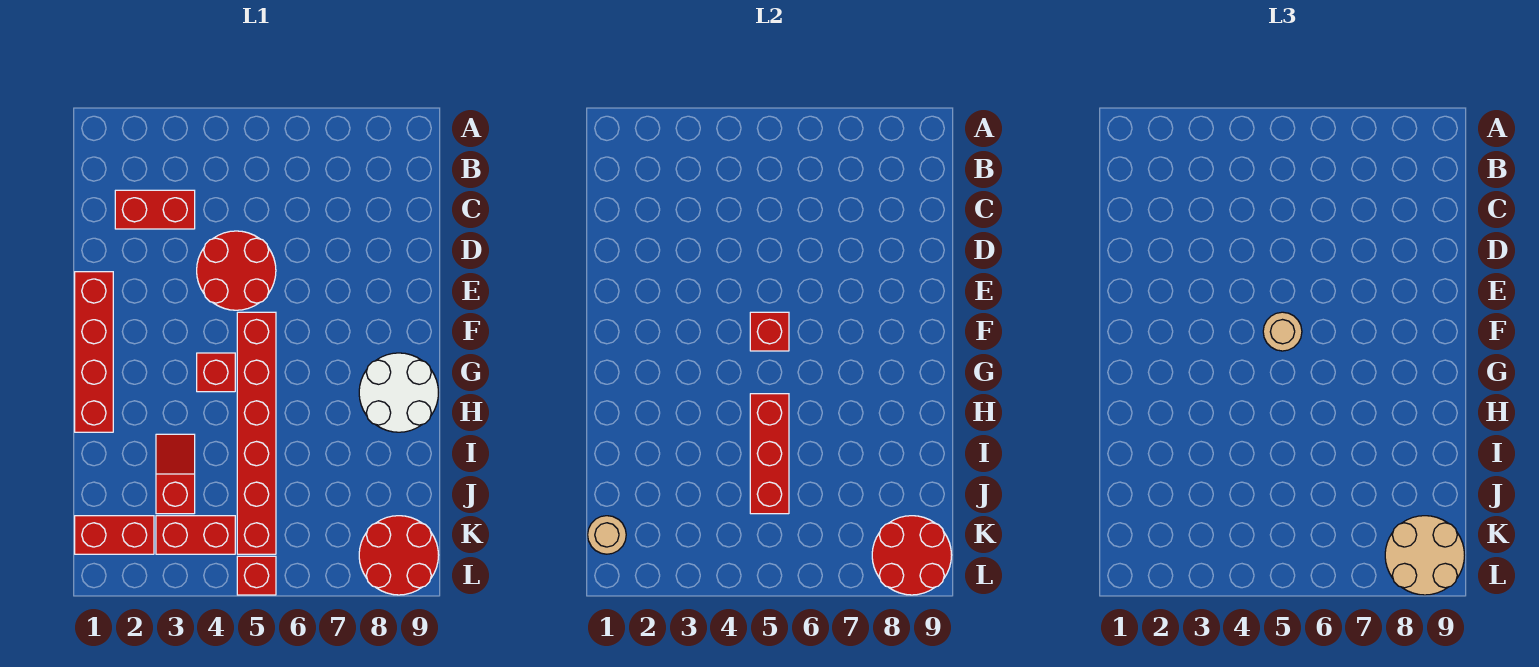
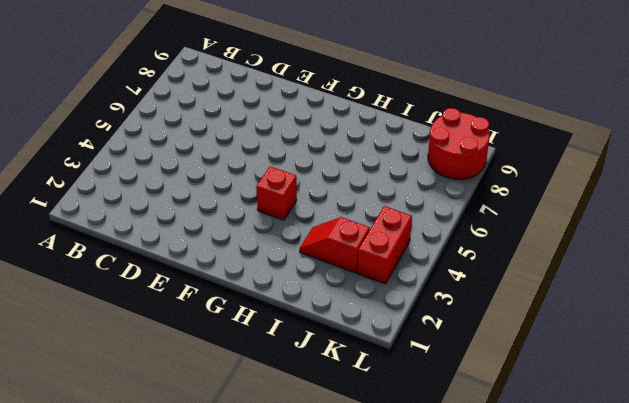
none -> red 1x2 brick [115,190,195,229]
none -> red 2x2 round brick [197,231,276,310]
none -> red 1x4 brick [75,272,113,432]

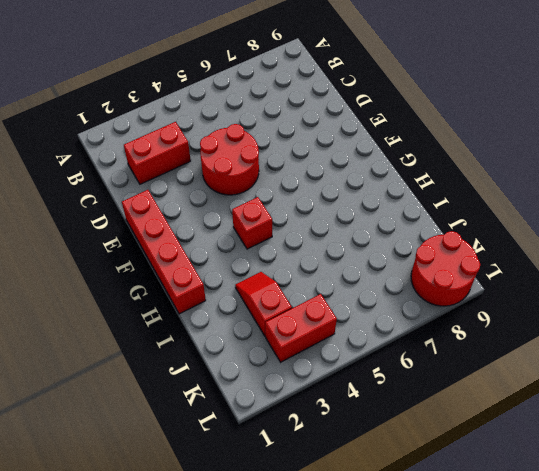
none -> red 1x6 brick [237,312,276,554]
none -> white 2x2 round brick [359,353,439,432]
none -> red 1x2 brick [75,516,154,554]

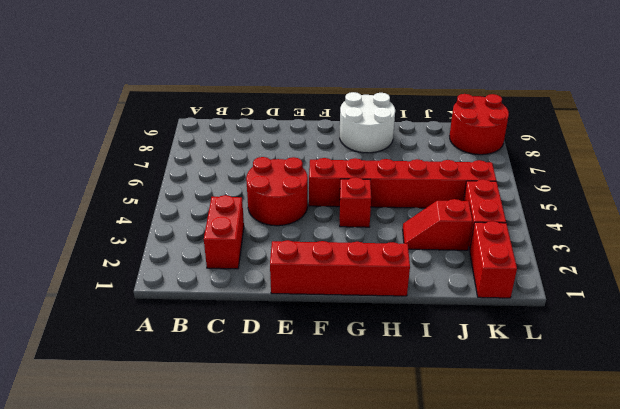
none -> red 1x1 brick [237,556,276,595]
none -> red 1x1 brick [750,312,789,351]
none -> red 1x3 brick [750,394,789,514]

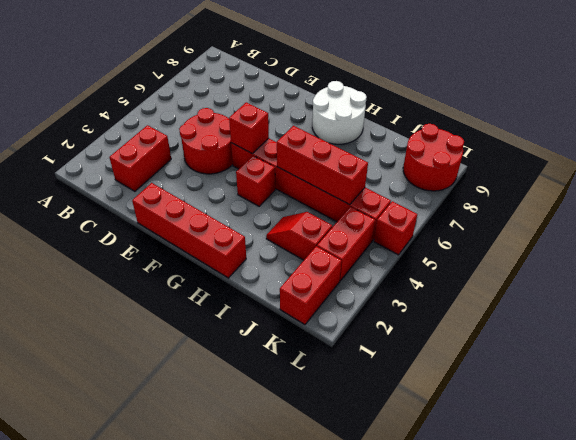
none -> tan 1x1 round brick [588,516,626,554]
none -> red 2x2 round brick [872,516,952,595]
none -> tan 1x1 round brick [1263,312,1302,351]

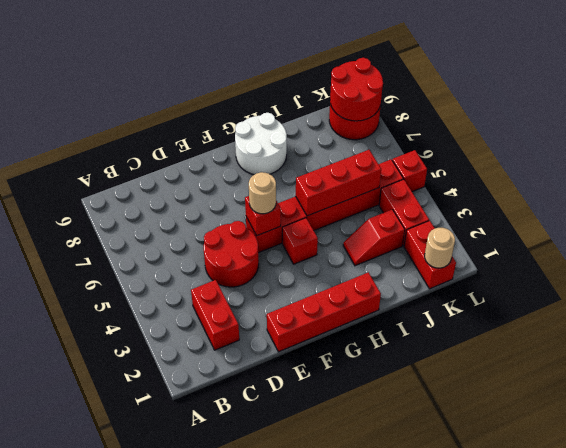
none -> tan 2x2 round brick [1385,516,1465,595]

